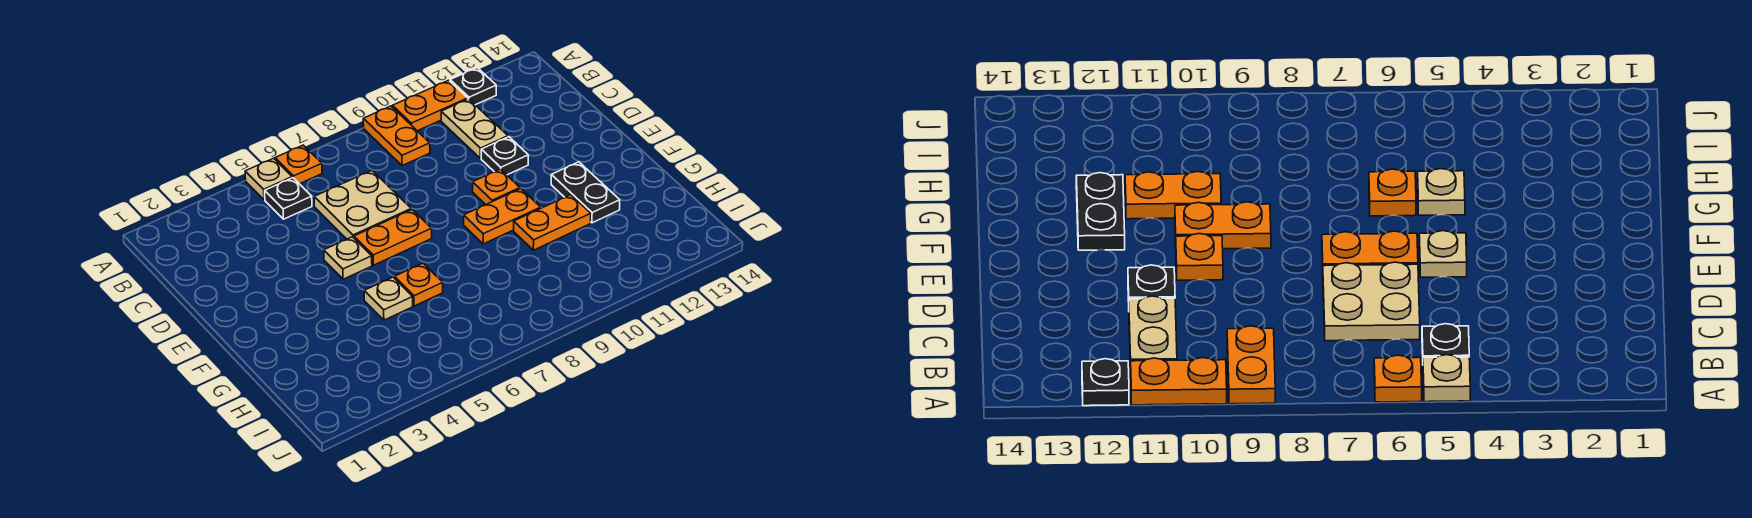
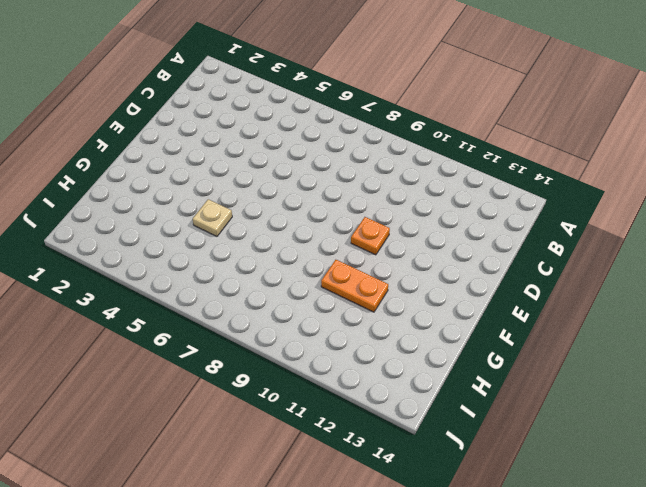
none -> tan 1x1 plate [245,158,292,200]
none -> orange 1x1 plate [275,145,322,184]
none -> orange 1x2 plate [363,106,430,166]

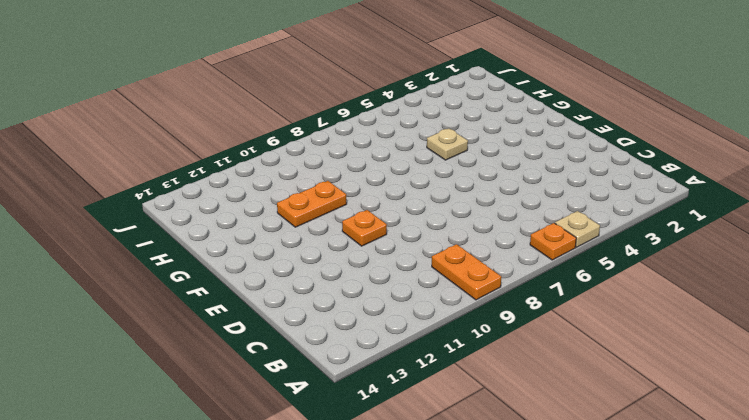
none -> orange 1x2 plate [393,80,468,131]
none -> black 1x1 plate [450,68,496,105]
none -> black 1x1 plate [265,178,312,219]

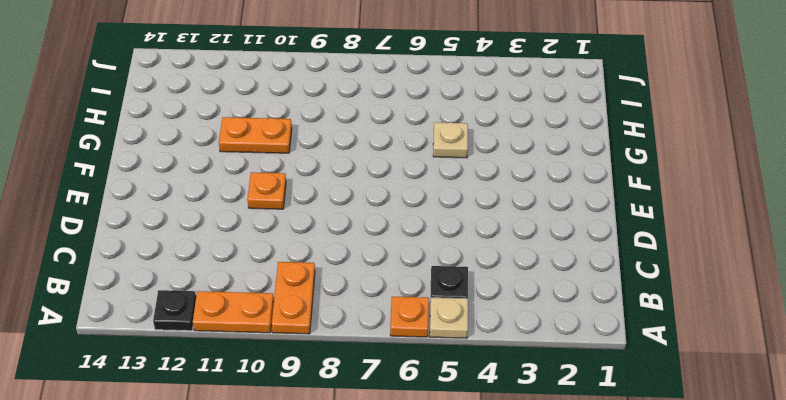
none -> tan 1x2 plate [441,99,508,158]
none -> tan 2x2 plate [314,171,411,239]
none -> black 1x1 plate [481,137,528,175]

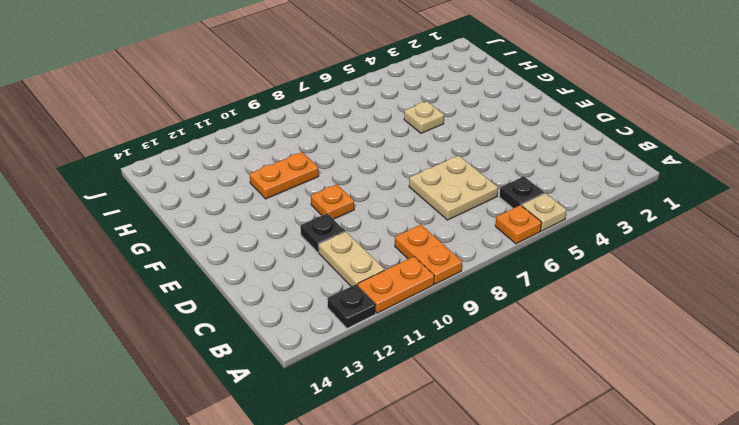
none -> tan 1x1 plate [324,237,372,279]
none -> orange 1x2 plate [354,210,432,265]
none -> orange 1x2 plate [464,189,541,244]

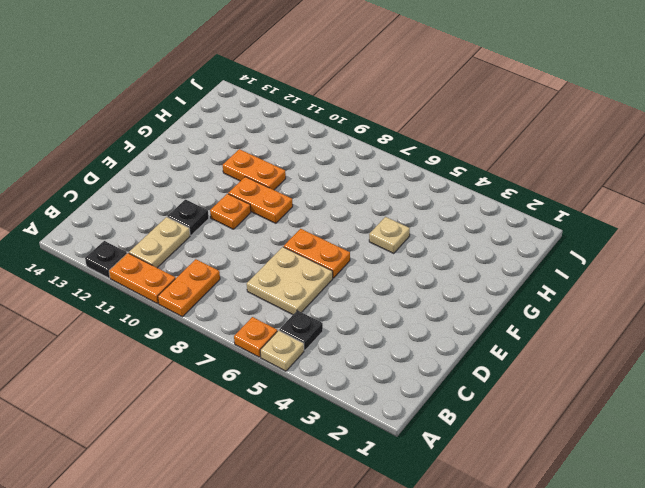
none -> tan 1x1 plate [324,237,372,279]
none -> black 1x2 plate [551,162,620,223]
none -> orange 1x1 plate [395,263,443,306]

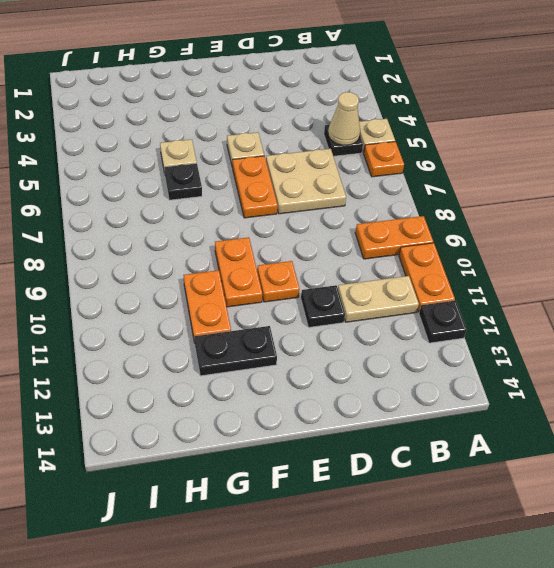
tan 1x1 cone [328,92,360,145] -> none
black 1x1 plate [164,163,202,200] -> orange 1x1 plate [395,263,443,306]

